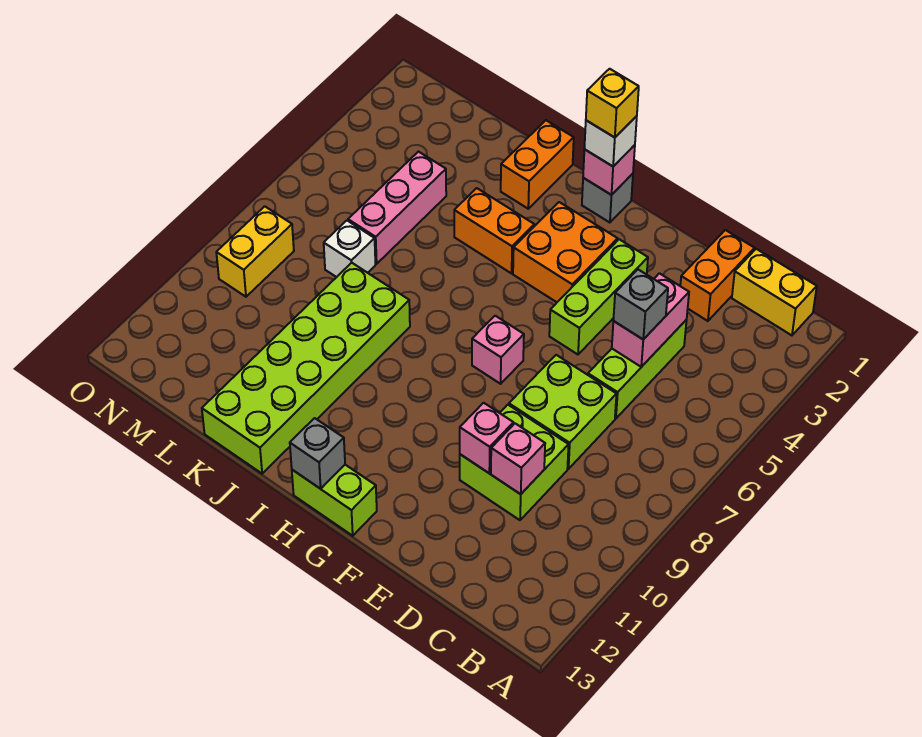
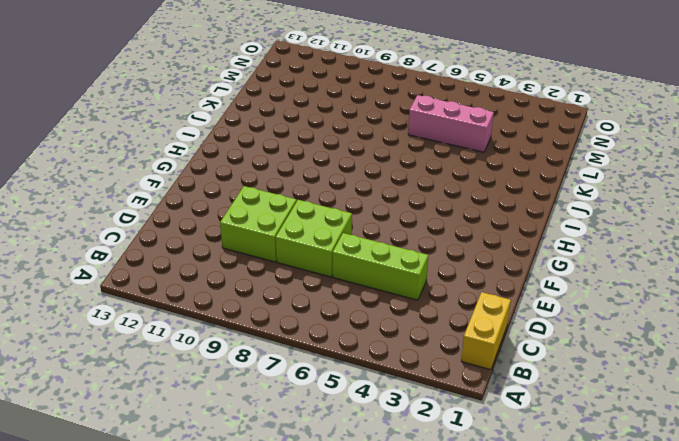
none -> orange 1x2 brick [680,230,755,321]
none -> lime 1x3 brick [549,239,648,354]
none -> orange 2x2 brick [513,202,618,302]

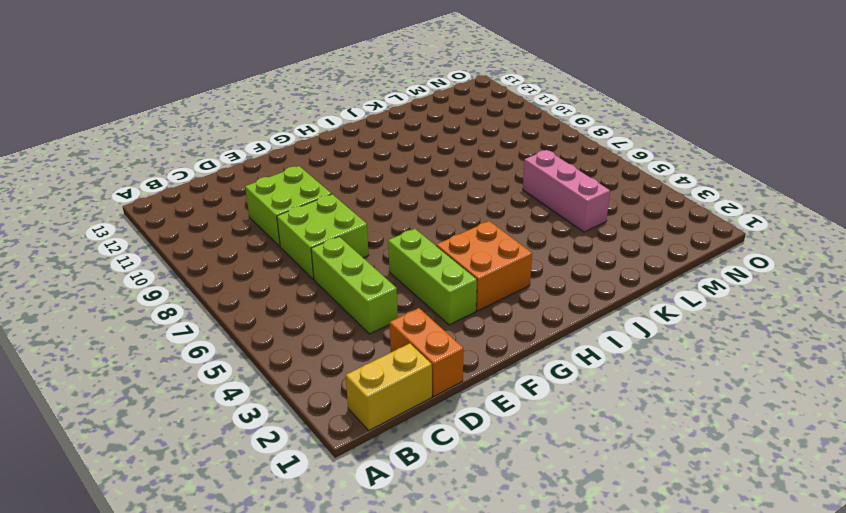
none -> pink 1x1 brick [472,316,524,384]
none -> lime 1x2 brick [292,465,377,536]
none -> grey 1x1 brick [582,174,633,223]

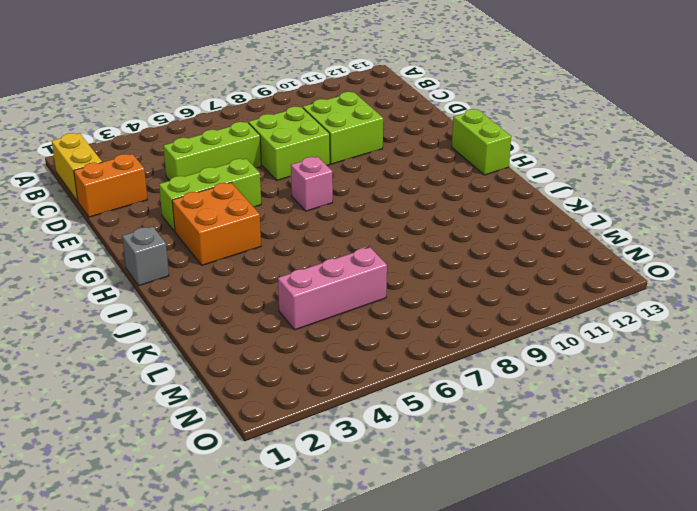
none -> orange 1x2 brick [454,188,534,273]
none -> orange 1x2 brick [501,120,574,209]
none -> lime 2x6 brick [202,263,410,474]

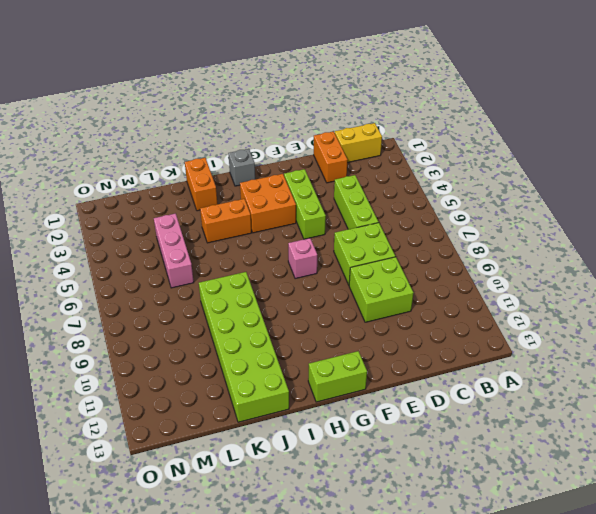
none -> white 1x1 brick [324,221,375,277]
none -> yellow 1x2 brick [216,206,294,297]
none -> pink 1x2 brick [612,273,689,367]

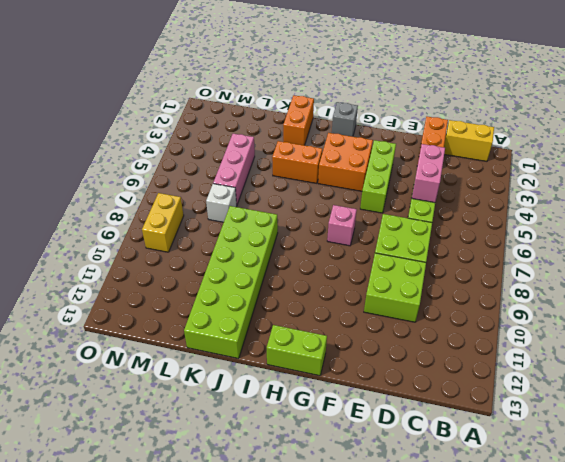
none -> pink 1x1 brick [491,424,545,494]
none -> pink 1x1 brick [460,403,513,473]
none -> pink 1x1 brick [583,145,635,195]

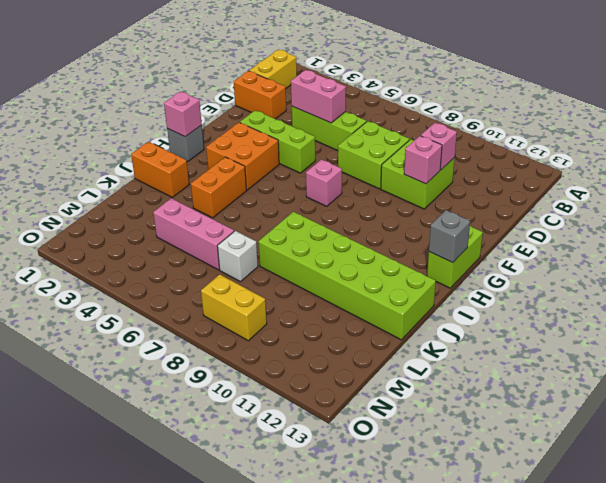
none -> grey 1x1 brick [613,270,668,339]
none -> white 1x1 brick [584,116,637,166]
none -> yellow 1x1 brick [586,69,639,137]

